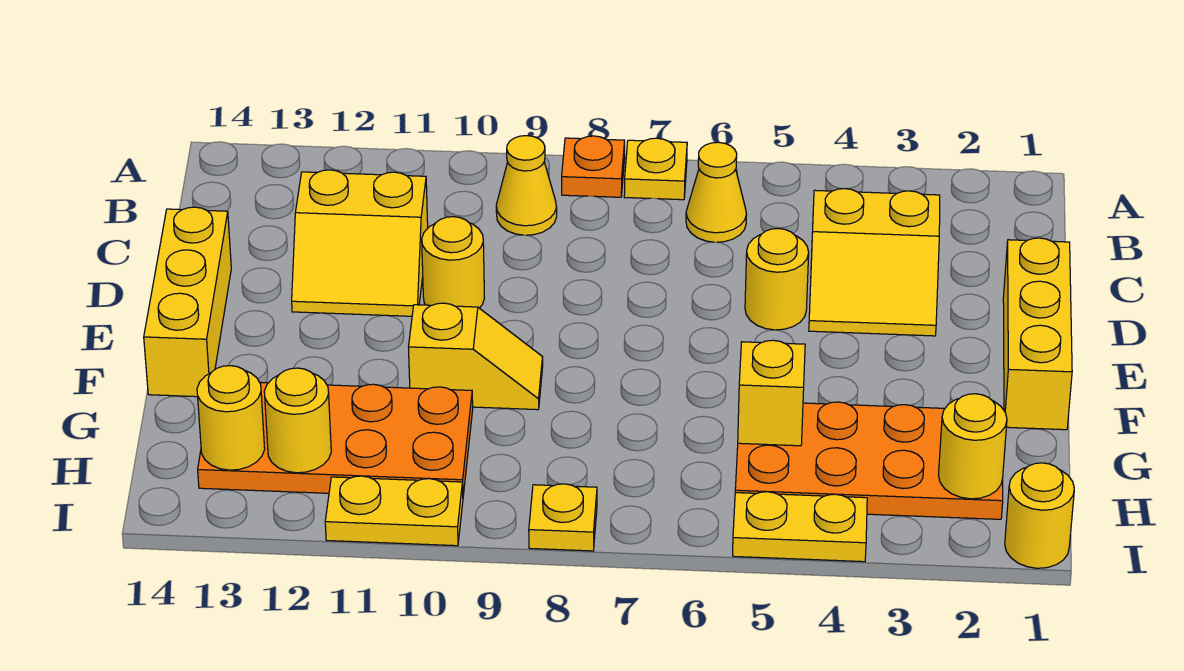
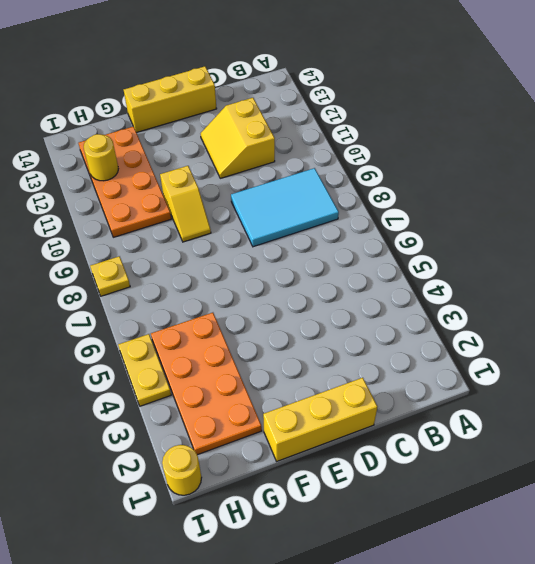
cyan 2x3 tile [231,168,339,247] -> yellow 1x1 cone [496,136,557,235]
none -> yellow 1x1 plate [624,138,687,200]
none -> orange 1x1 plate [562,136,625,197]
none -> yellow 1x1 cone [686,142,747,242]

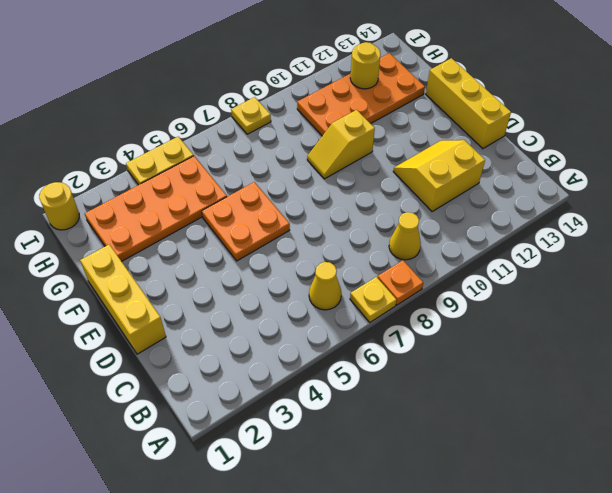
orange 2x2 plate [202,182,290,261] -> none
none -> yellow 2x2 slope [809,189,940,336]
none -> yellow 1x1 round brick [745,229,809,330]
none -> yellow 1x1 round brick [422,217,484,308]

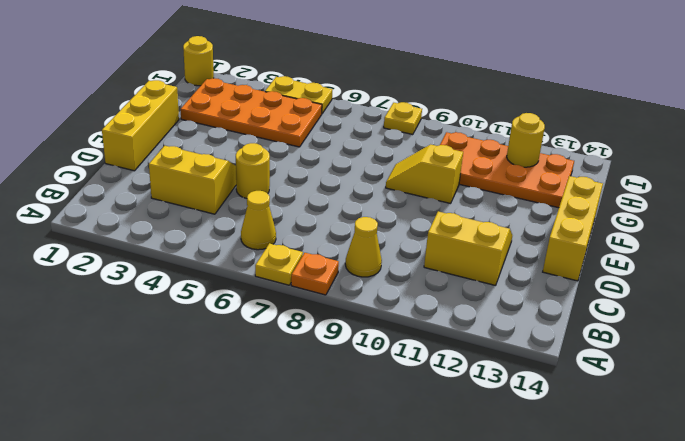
none -> yellow 1x1 round brick [422,217,484,308]
none -> yellow 1x2 plate [325,476,463,546]
none -> yellow 1x1 brick [738,340,805,446]

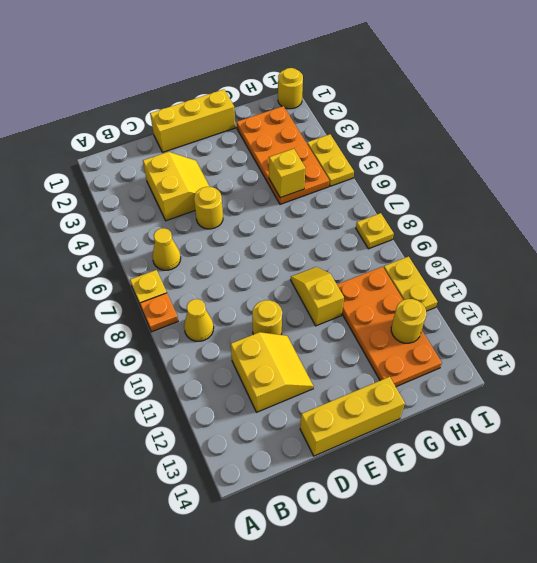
none -> yellow 1x1 round brick [939,394,1007,499]
none -> yellow 1x1 round brick [197,366,265,470]

